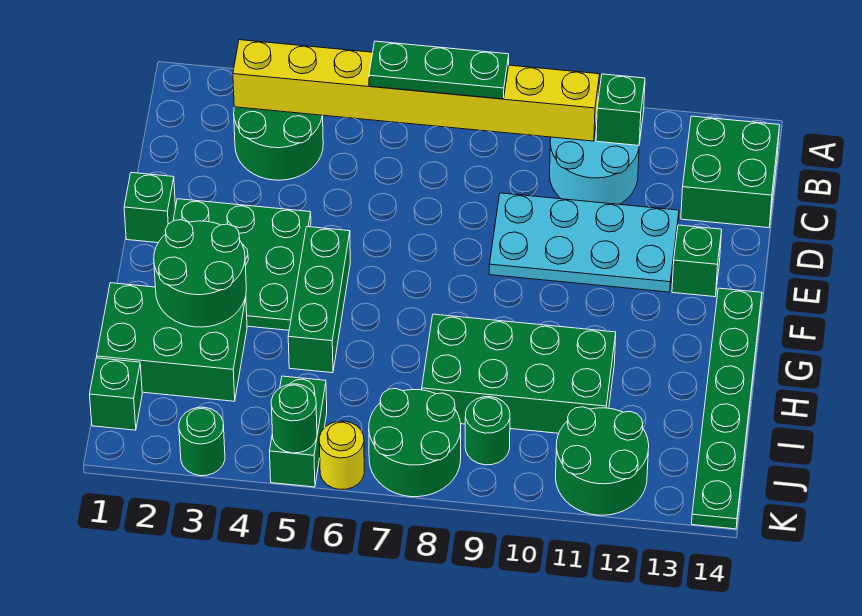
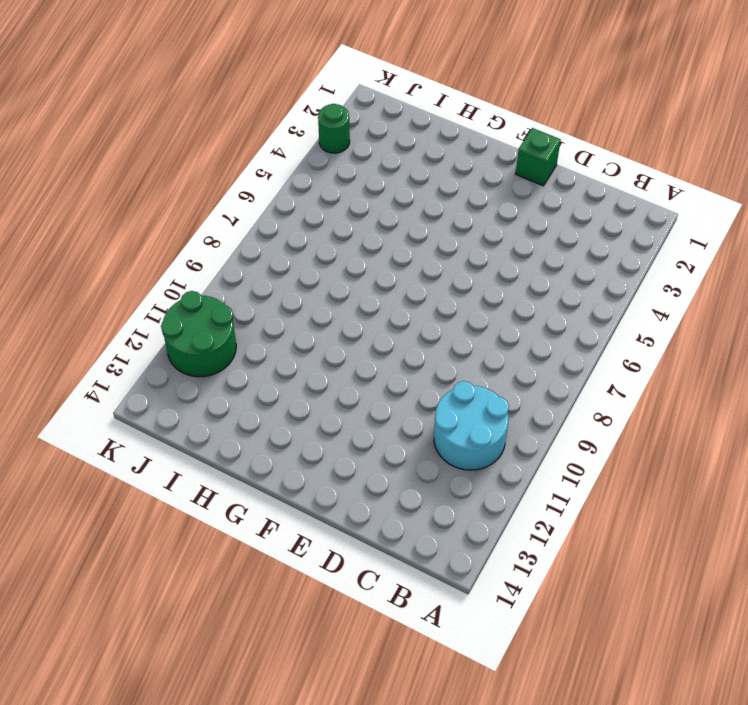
none -> green 2x2 round brick [234,107,323,180]
none -> green 2x2 brick [681,116,780,228]
none -> cyan 2x4 plate [489,193,679,292]

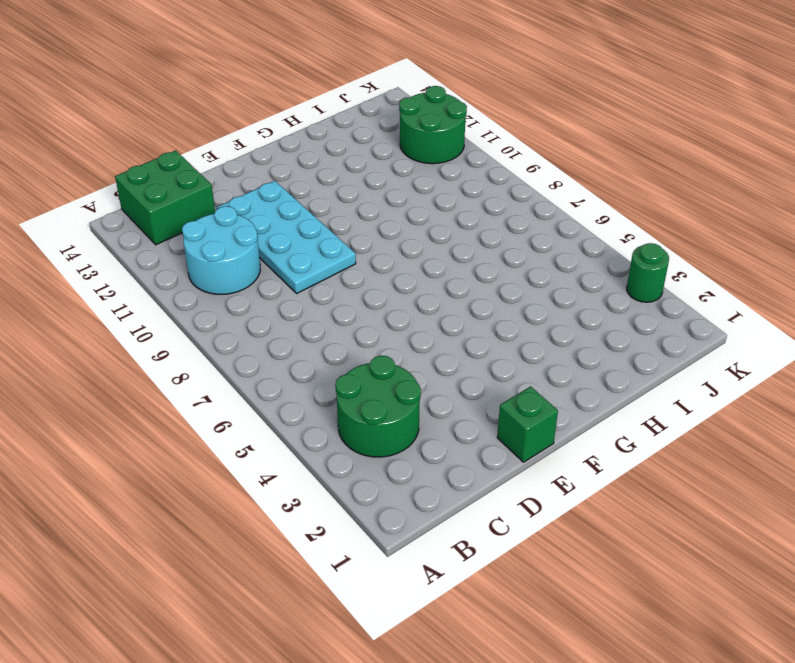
none -> green 3x3 plate [173,199,311,330]
none -> green 1x1 brick [672,225,722,297]
none -> green 1x3 brick [288,227,350,373]

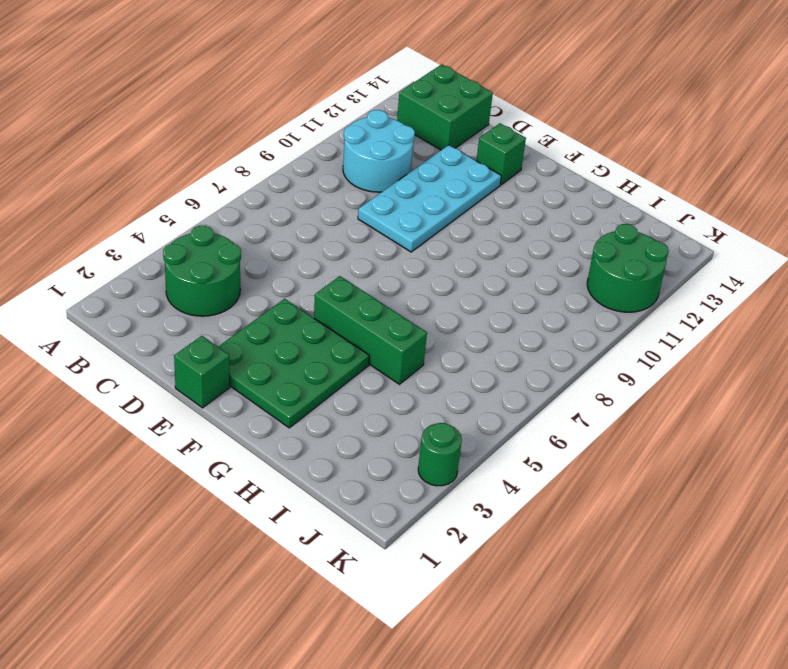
none -> green 1x6 plate [692,288,762,529]
none -> green 2x3 brick [97,283,247,401]
none -> green 2x4 brick [422,314,616,433]

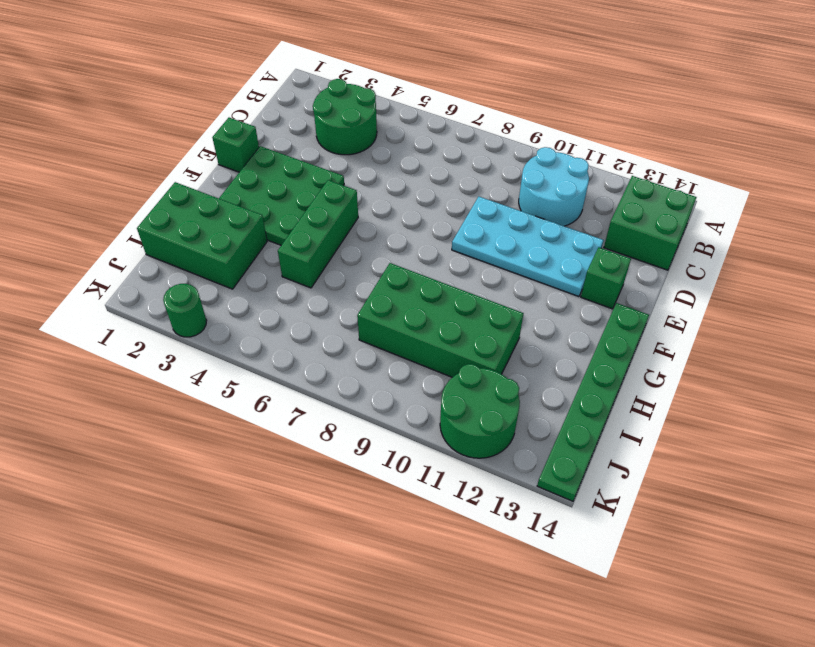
none -> green 1x1 brick [90,358,142,430]
none -> green 1x2 brick [270,376,327,487]
none -> green 2x2 round brick [369,389,461,497]

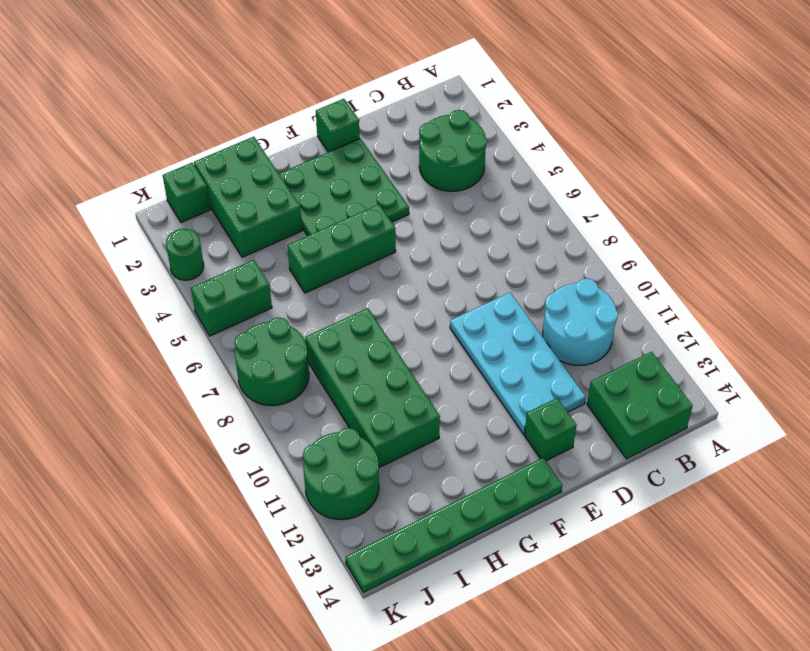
none -> green 1x1 round brick [465,397,510,465]
none -> yellow 1x1 round brick [319,421,364,490]
none -> yellow 1x8 brick [233,40,600,141]

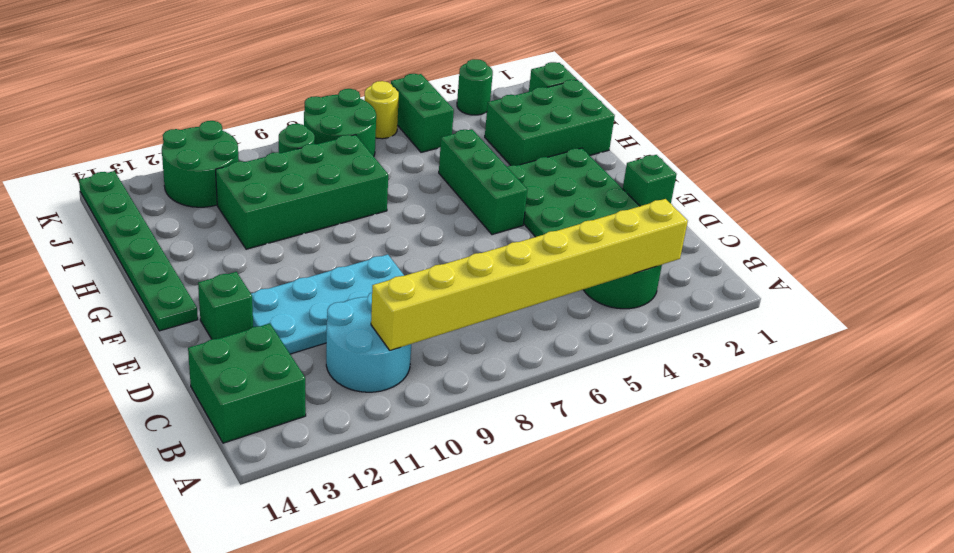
none -> green 1x1 brick [596,74,645,145]
none -> green 2x2 round brick [154,220,246,327]
none -> green 1x1 round brick [271,384,317,453]

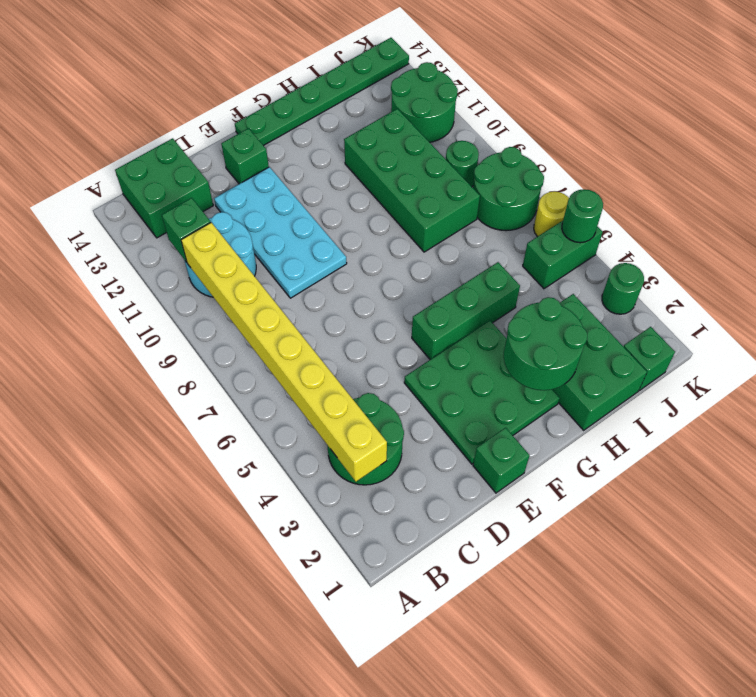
none -> green 1x3 plate [369,41,509,99]

